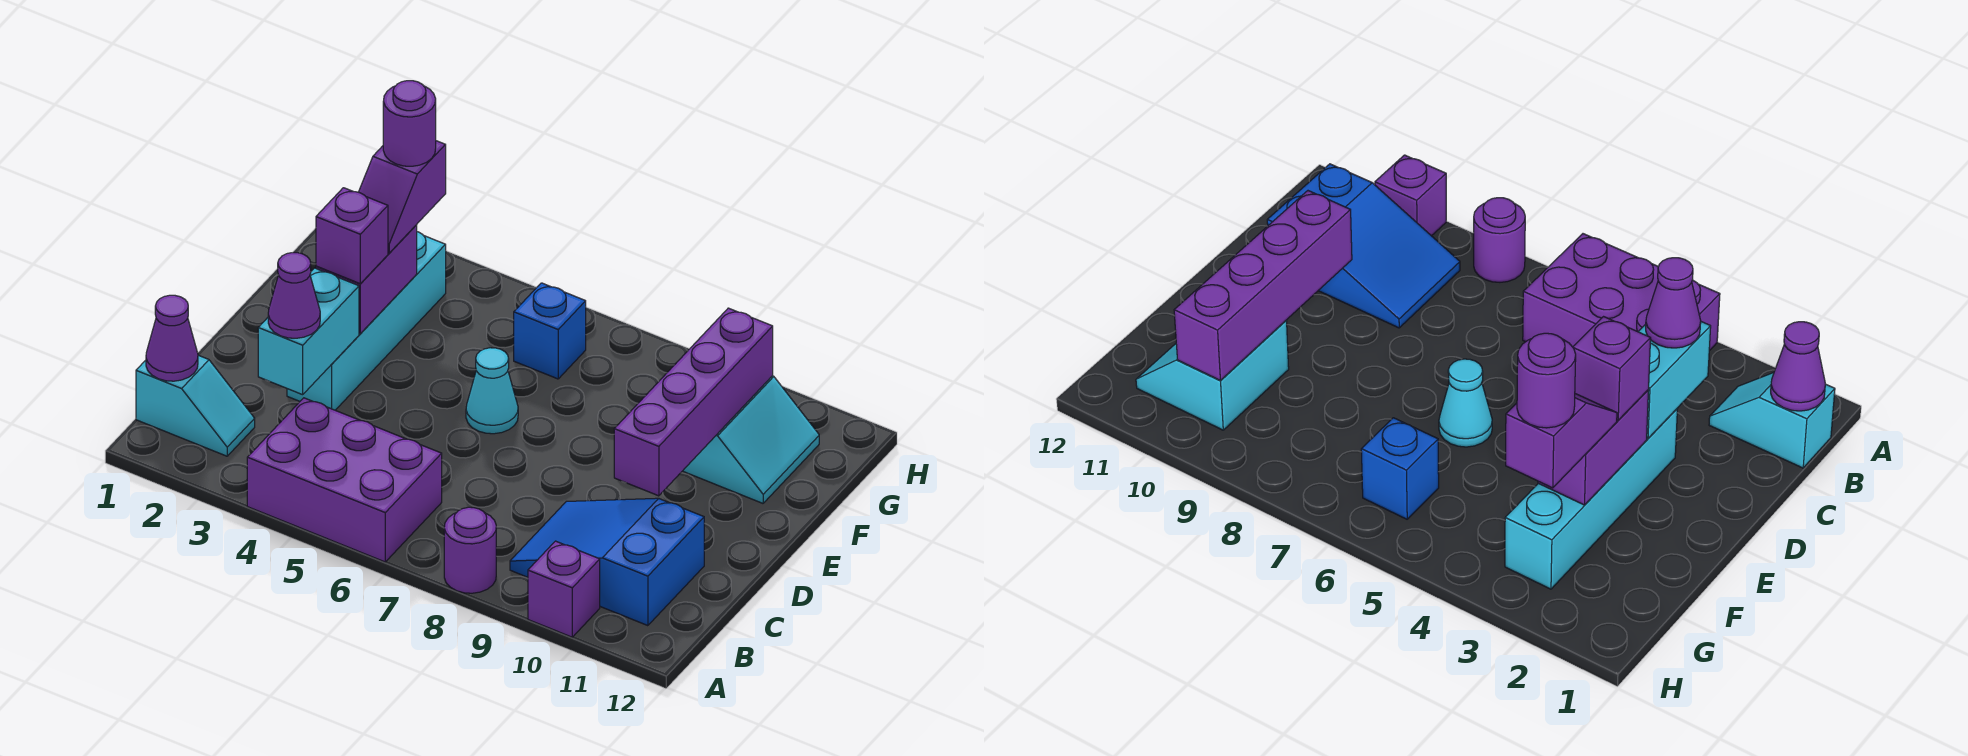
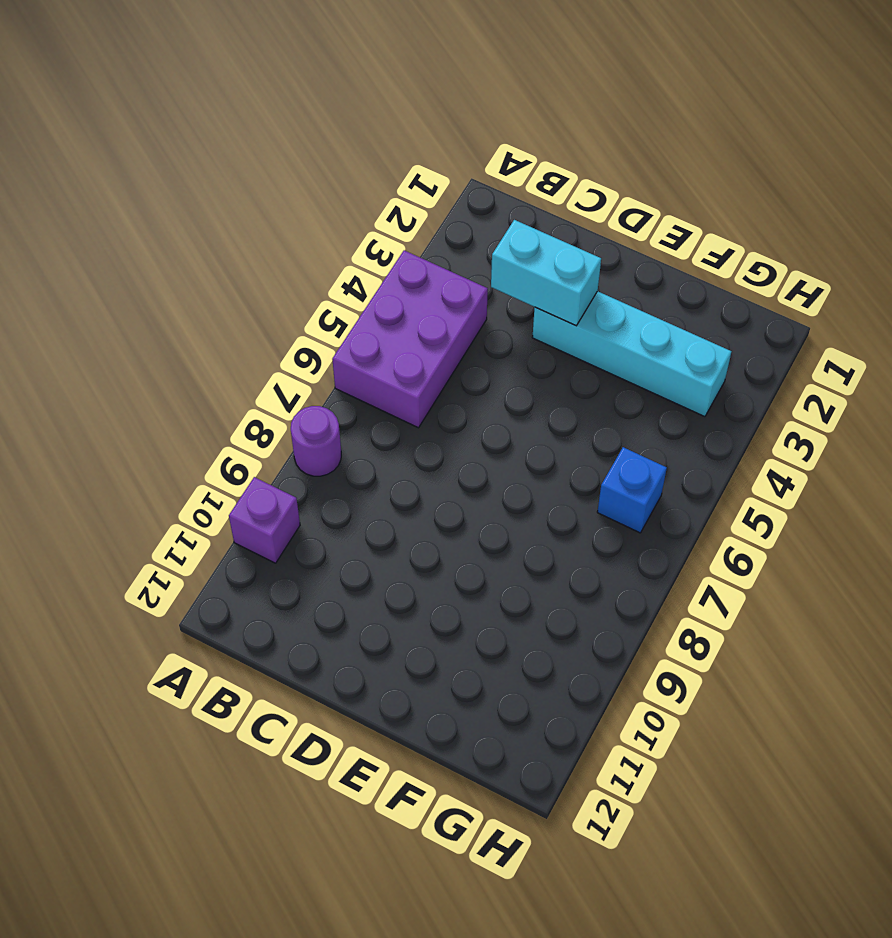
none -> cyan 1x2 slope [136,355,255,456]
none -> blue 2x3 slope [510,498,704,626]
none -> cyan 1x1 cone [466,348,518,434]

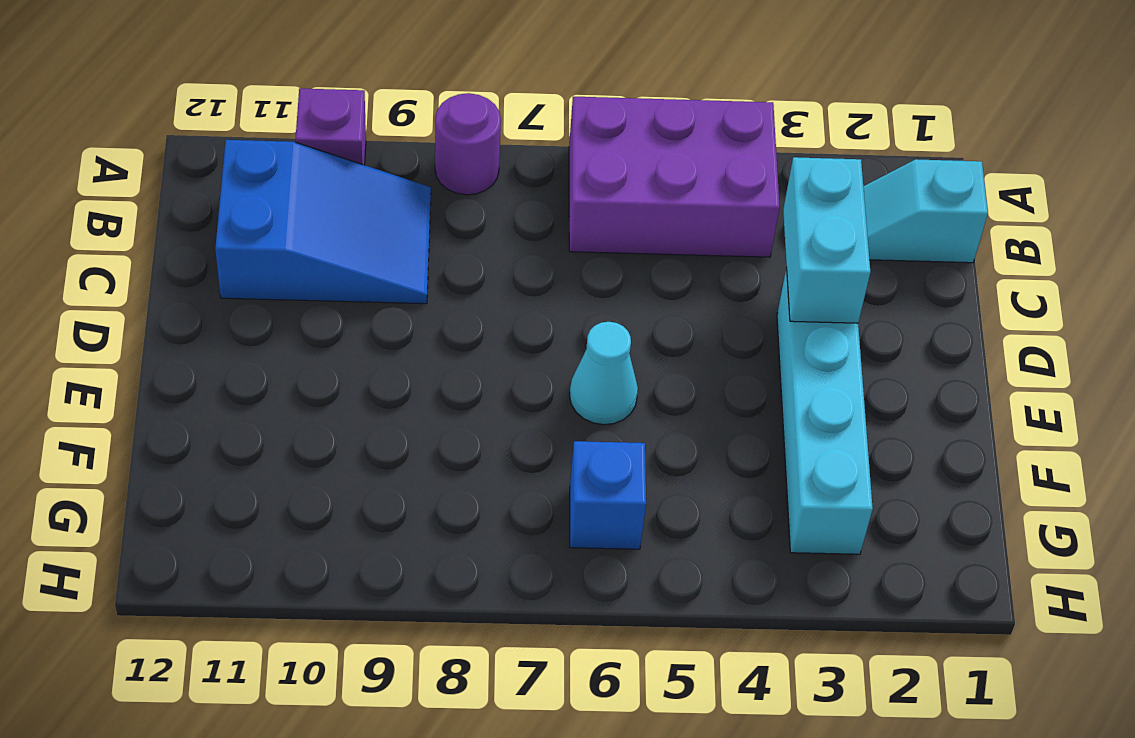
none -> cyan 2x2 slope [683,376,819,503]
none -> purple 1x1 cone [146,295,198,381]
none -> purple 1x4 brick [614,308,773,496]

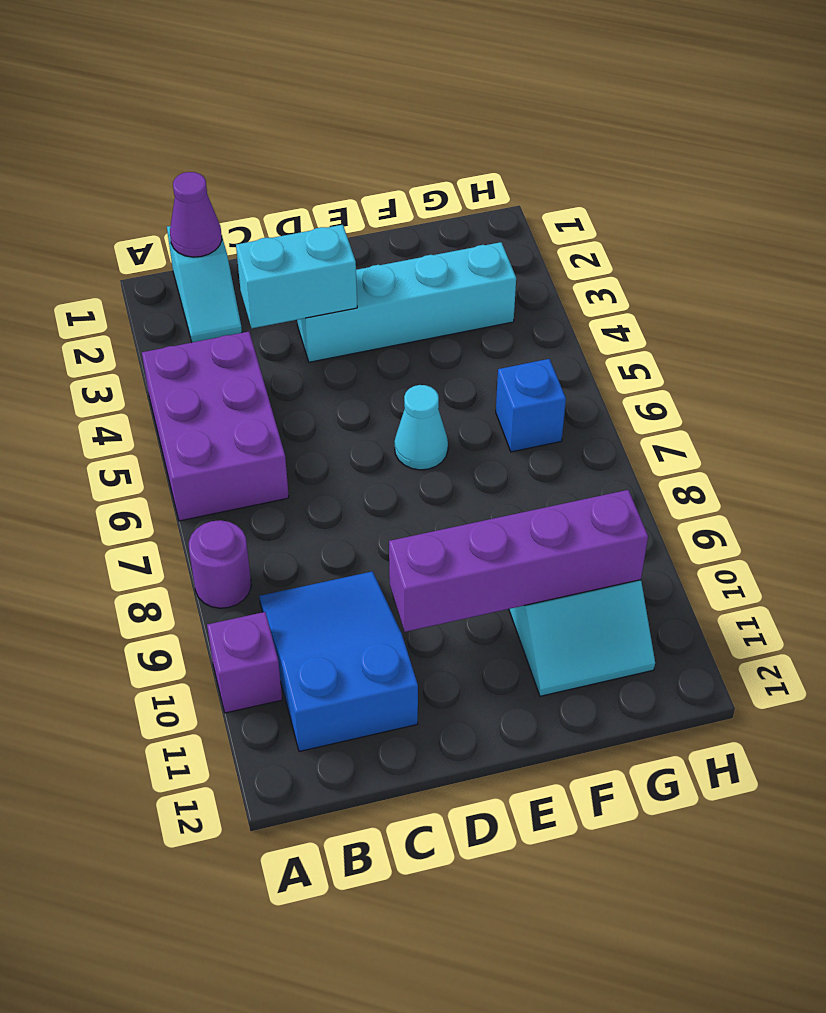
none -> purple 1x2 brick [316,225,417,333]
none -> purple 1x1 cone [268,253,320,338]
none -> purple 1x1 brick [316,188,388,284]

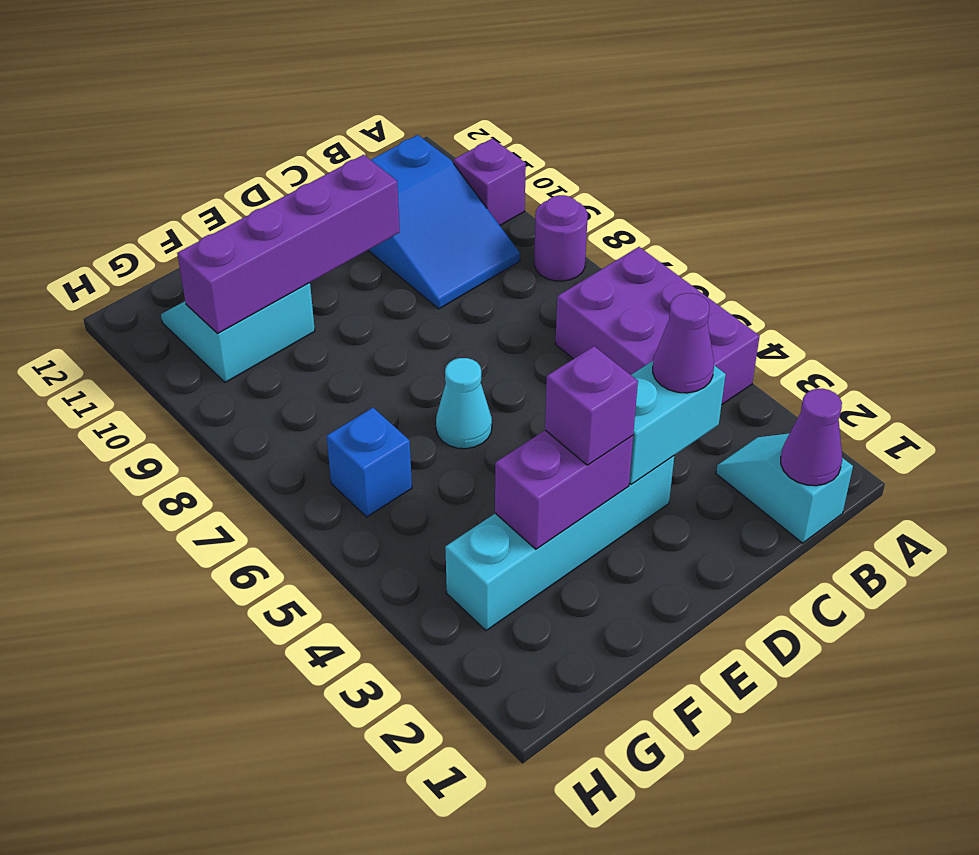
none -> purple 1x2 slope [359,141,446,253]
none -> purple 1x1 round brick [383,81,436,166]

